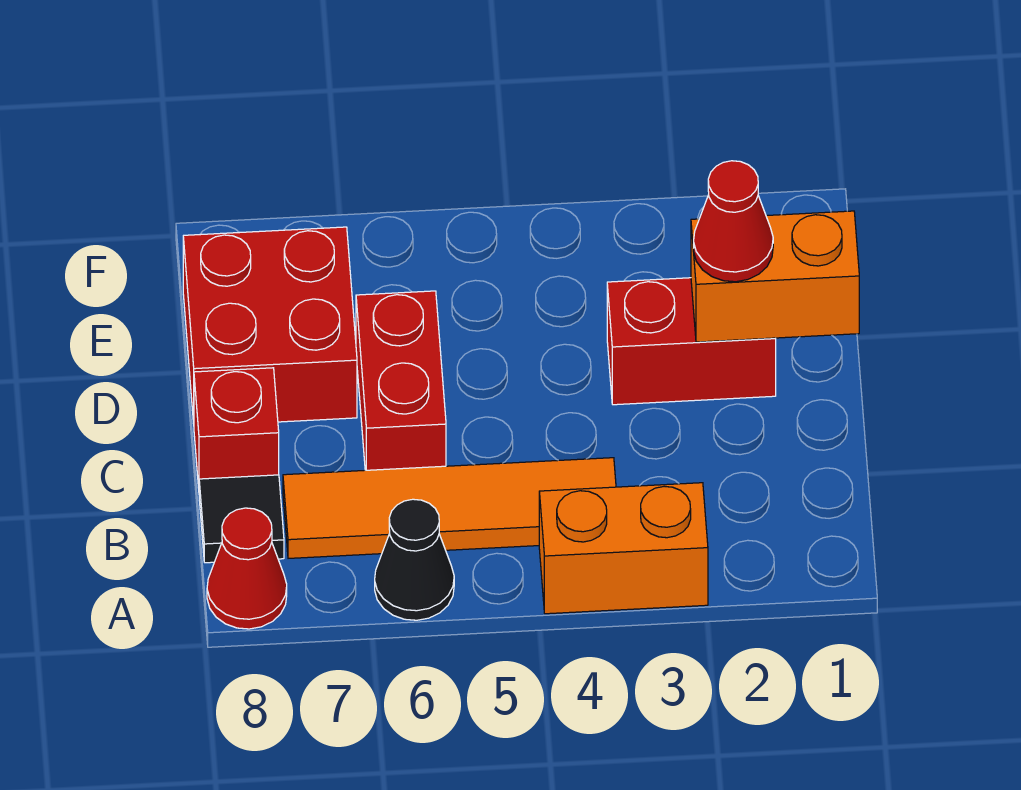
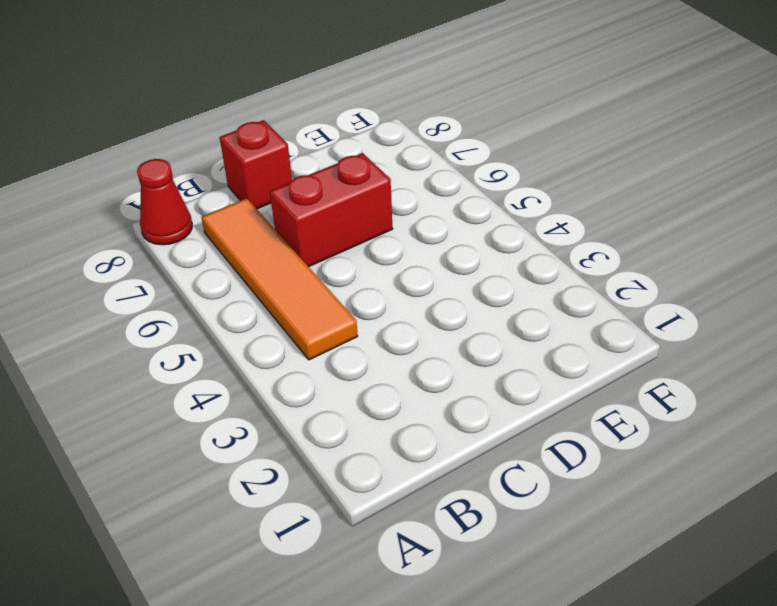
none -> orange 1x2 brick [539,483,708,614]
none -> black 1x1 cone [375,499,454,620]

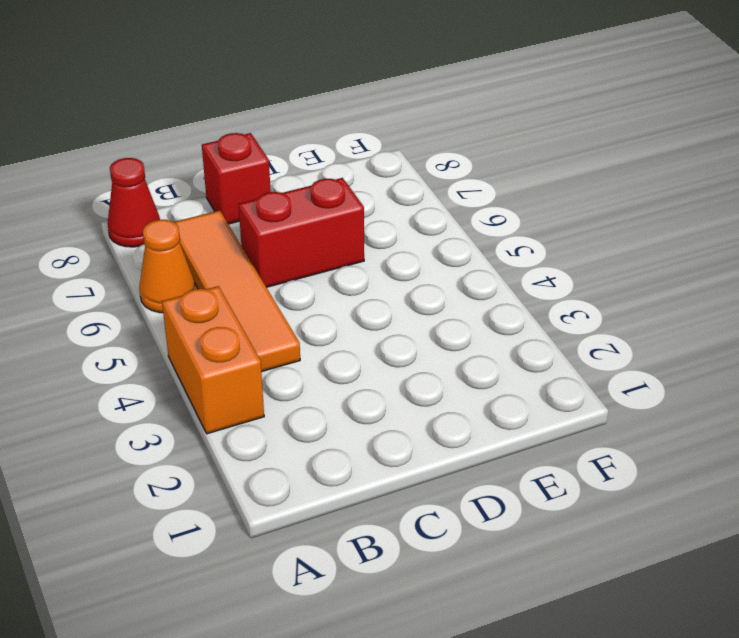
orange 1x1 cone [139,220,195,313] -> black 1x1 cone [375,499,454,620]
none -> black 1x1 tile [199,475,284,563]
none -> red 1x2 brick [607,278,776,405]

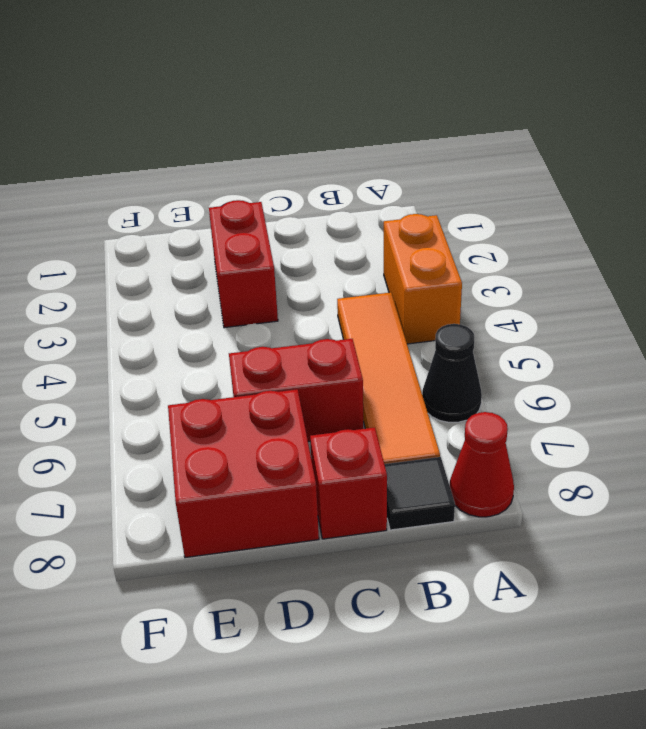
none -> orange 1x2 brick [691,211,859,342]
none -> red 1x1 cone [694,161,773,282]

